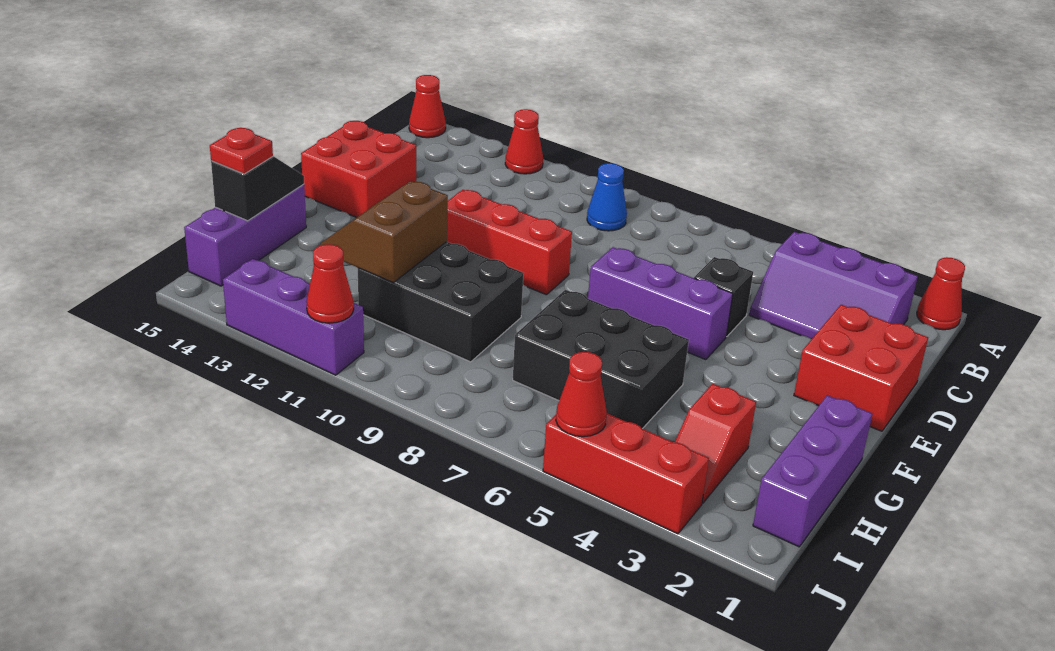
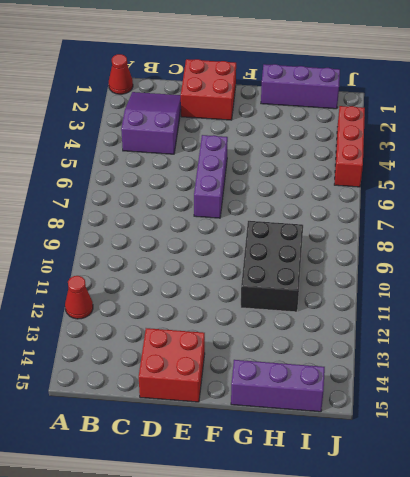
purple 2x3 slope [121,92,181,154] -> purple 2x3 slope turned to [749,232,918,339]
none -> red 1x1 cone [409,75,446,138]
none -> blue 1x1 cone [587,163,627,231]
none -> black 1x1 brick [694,257,753,337]

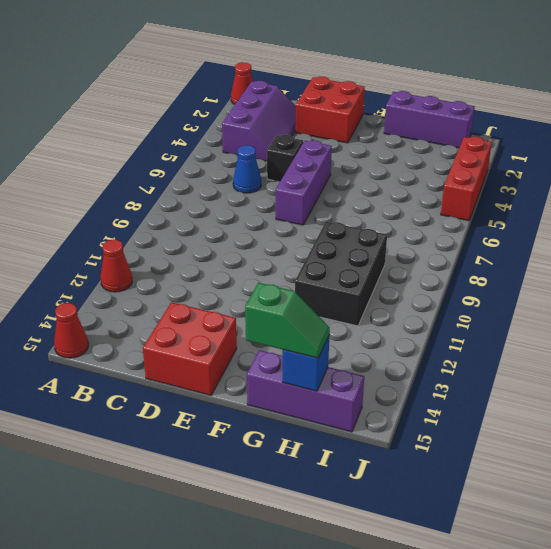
blue 1x1 cone [233,145,261,193] -> blue 1x1 cone moved to [587,163,627,231]
green 1x2 slope [245,283,330,358] -> red 1x1 plate [210,128,273,174]
blue 1x1 brick [283,336,329,391] -> black 1x2 slope [211,156,304,221]
none -> red 1x3 brick [447,190,572,295]
none -> black 2x3 brick [513,290,689,429]
none -> red 1x2 slope [675,384,756,503]

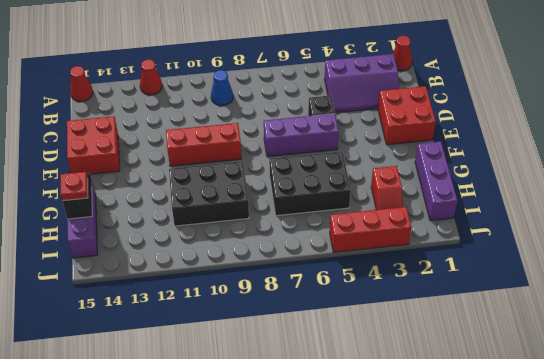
none -> purple 1x3 brick [223,259,364,375]
none -> brown 2x2 slope [320,181,448,283]
none -> red 1x1 cone [556,352,607,437]

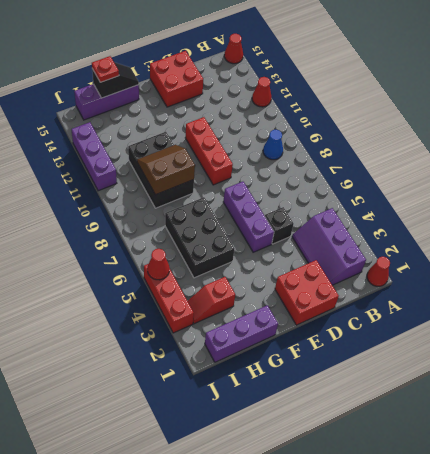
brown 2x2 slope [137,145,195,195] -> brown 2x2 slope moved to [320,181,448,283]
none -> red 1x1 cone [306,244,354,323]

